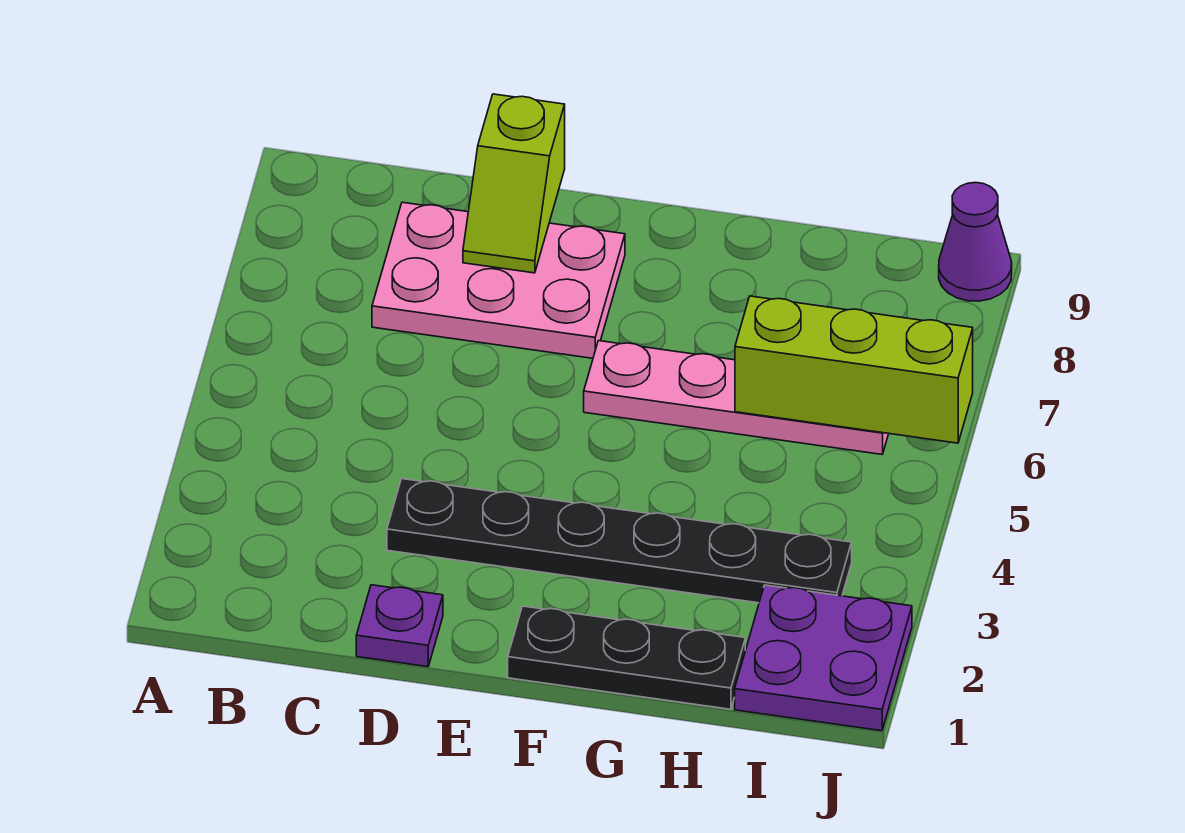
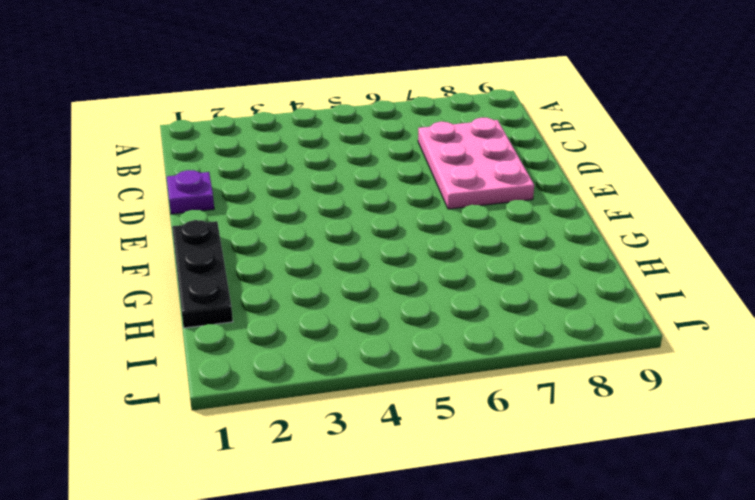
none -> black 1x6 plate [387,479,852,603]
none -> pink 1x4 plate [584,341,889,454]

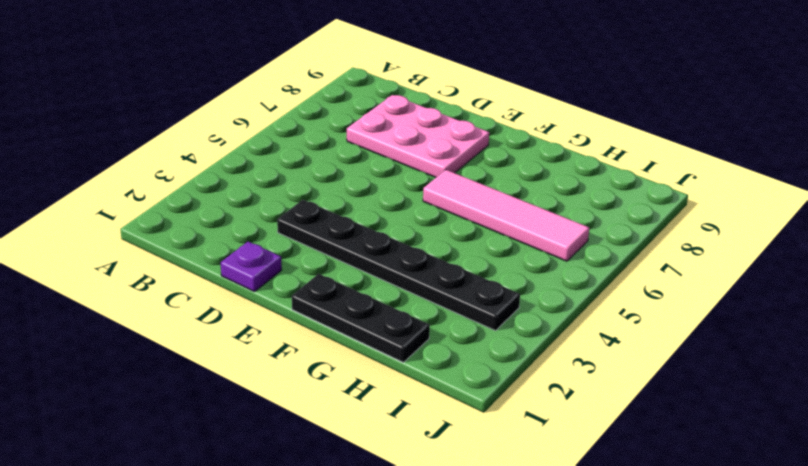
pink 1x4 tile [423,170,589,261] -> pink 1x4 plate [584,341,889,454]
none -> purple 2x2 plate [735,585,912,731]
none -> purple 1x1 cone [939,182,1012,301]

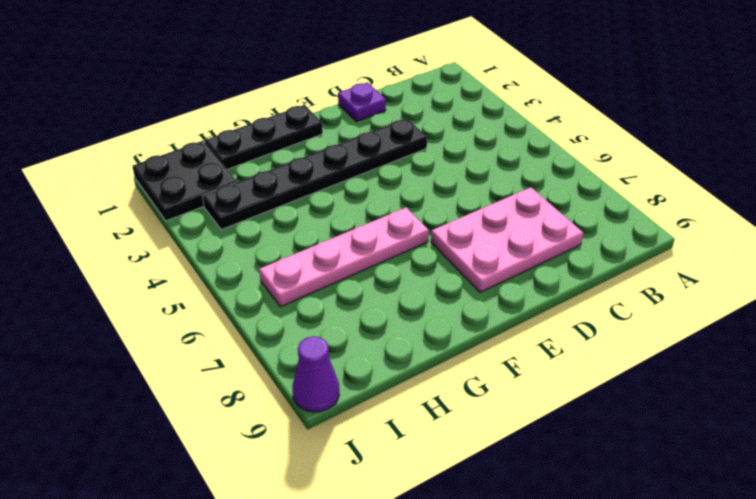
black 2x2 plate [132,141,237,221] -> purple 2x2 plate [735,585,912,731]
none -> lime 1x2 slope [463,94,565,273]
none -> lime 1x3 brick [735,296,973,443]

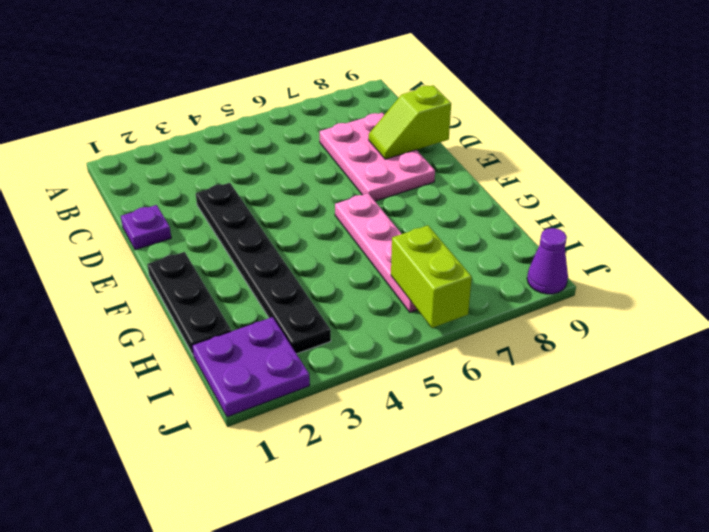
lime 1x2 brick [391,225,472,328] -> lime 1x3 brick [735,296,973,443]

